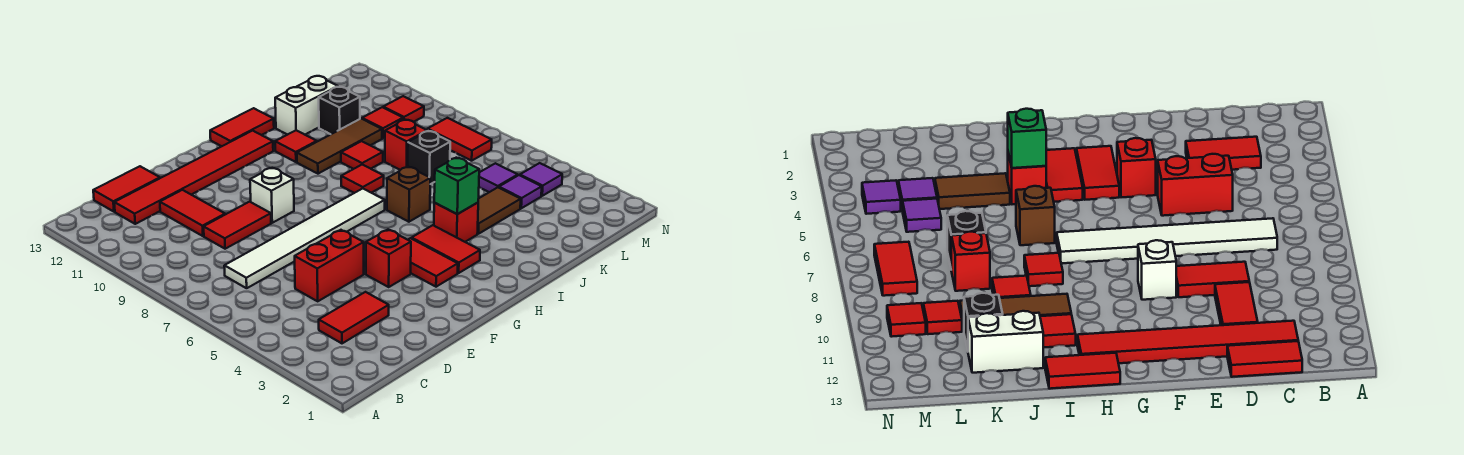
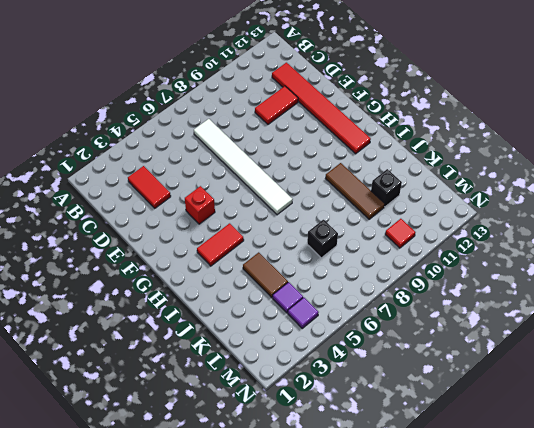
none -> red 1x2 tile [93,166,160,212]
none -> red 1x2 brick [295,230,364,301]
none -> red 1x2 tile [204,202,271,249]
none -> white 1x1 brick [250,168,294,223]

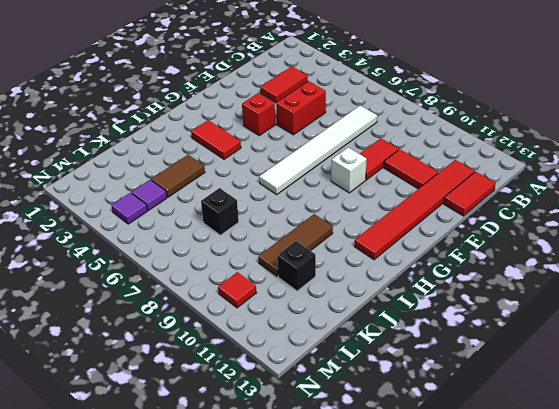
none -> red 1x2 tile [408,238,458,287]
none -> red 1x2 tile [210,108,274,146]
none -> red 1x1 brick [434,203,478,242]
none -> brown 1x1 brick [387,167,430,222]

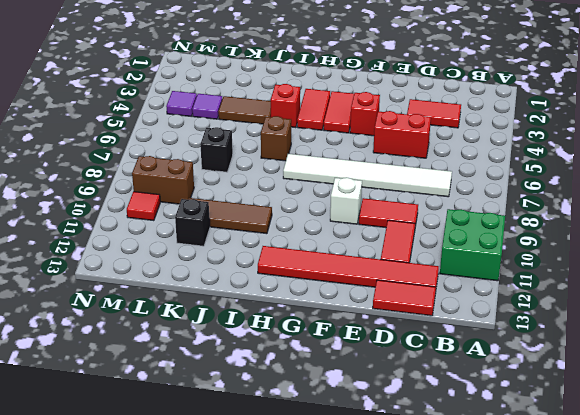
green 2x2 brick [440,209,505,281] -> none
brown 1x2 brick [132,156,194,204] -> none
none -> red 1x2 tile [210,108,274,146]
none -> red 1x1 tile [341,165,384,193]
none -> red 1x1 tile [275,130,317,162]
none -> red 1x1 tile [341,141,383,169]

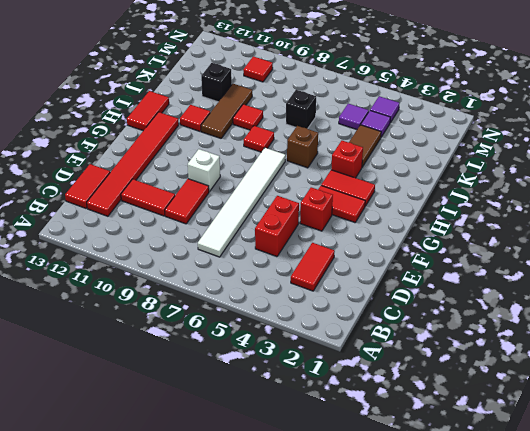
none -> white 1x2 brick [275,76,338,135]
none -> red 1x1 brick [385,120,427,170]
none -> red 1x1 tile [362,107,403,138]
none -> red 1x2 tile [427,118,492,161]

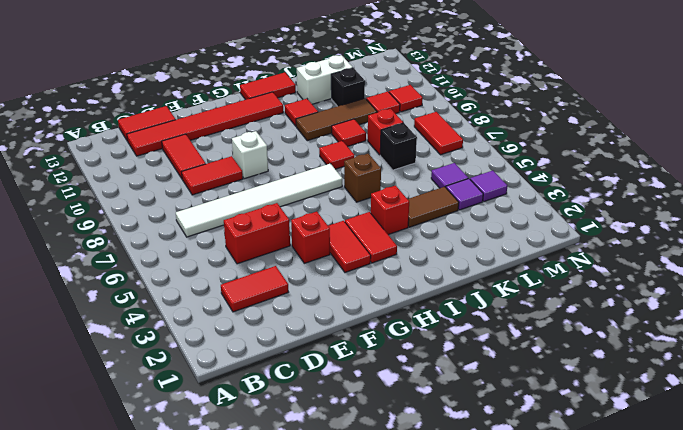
none -> green 1x1 brick [434,158,479,214]

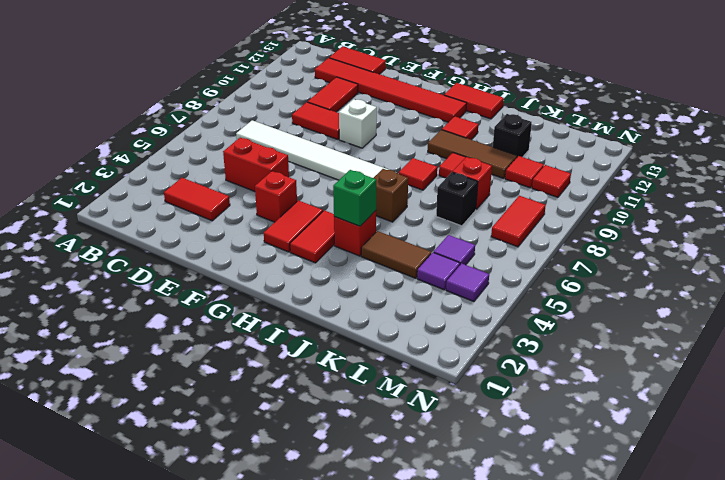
none -> white 1x2 brick [275,76,338,135]

